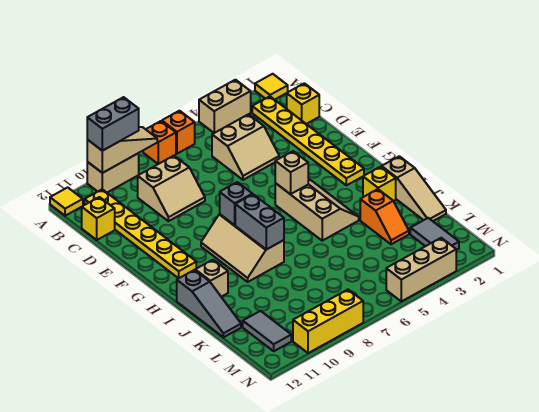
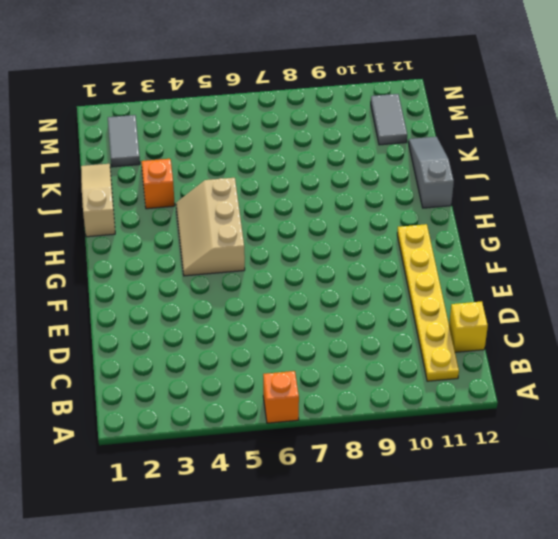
none -> yellow 1x1 tile [255,74,288,100]
none -> tan 1x2 brick [199,80,251,133]
none -> orange 1x1 brick [143,121,176,164]

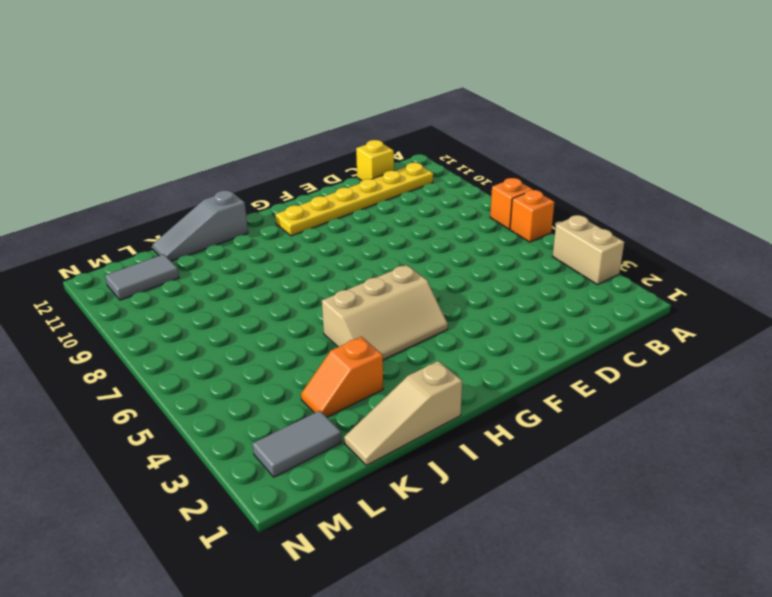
none -> yellow 1x1 tile [255,74,288,100]
none -> tan 1x2 brick [87,153,139,192]
none -> yellow 1x1 tile [50,187,83,216]

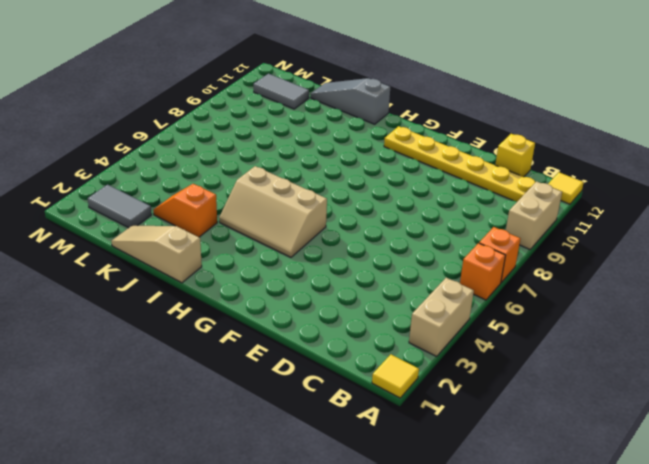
none -> yellow 1x6 plate [252,96,364,185]
none -> yellow 1x1 brick [287,83,319,124]
none -> tan 2x2 slope [212,114,279,180]

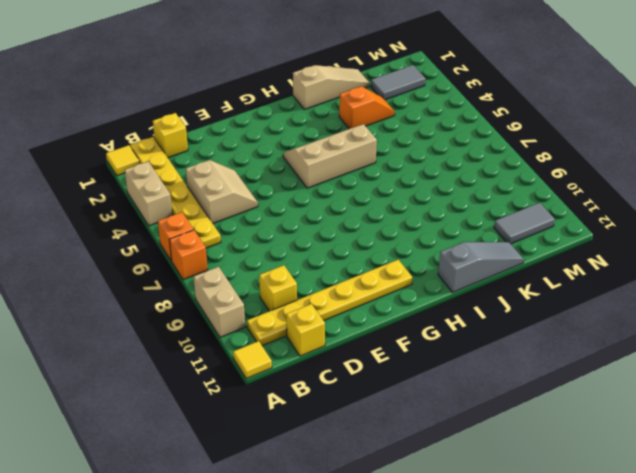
yellow 1x6 plate [130,137,221,248] -> yellow 1x6 plate turned to [252,96,364,185]
yellow 1x1 brick [259,265,297,311] -> yellow 1x1 brick moved to [363,167,396,201]
none -> tan 2x2 slope [138,156,205,221]
none -> tan 2x3 slope [201,214,284,282]
none -> tan 1x1 brick [195,260,228,297]

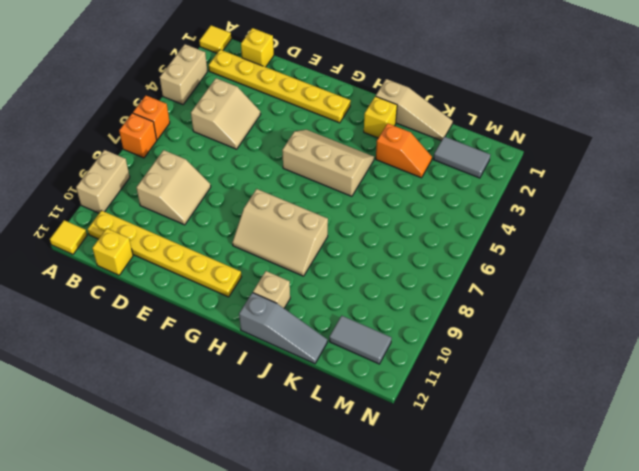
none -> tan 1x3 brick [386,238,456,301]
none -> yellow 1x3 brick [293,290,363,353]
none -> tan 1x3 slope [87,127,157,173]

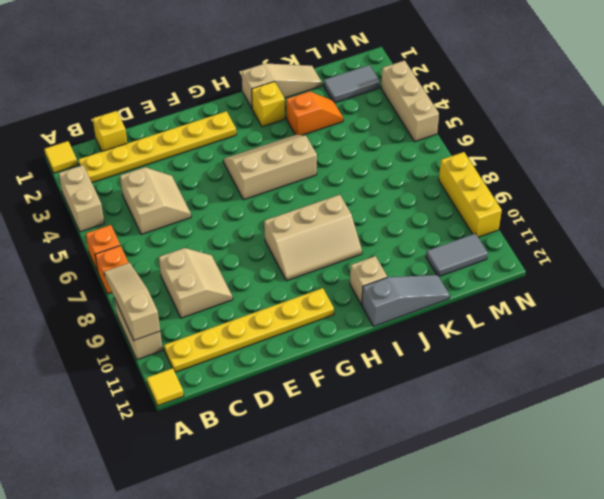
none -> yellow 1x1 brick [82,197,115,240]
none -> tan 1x1 brick [275,151,308,194]
none -> grey 1x1 brick [220,182,252,225]

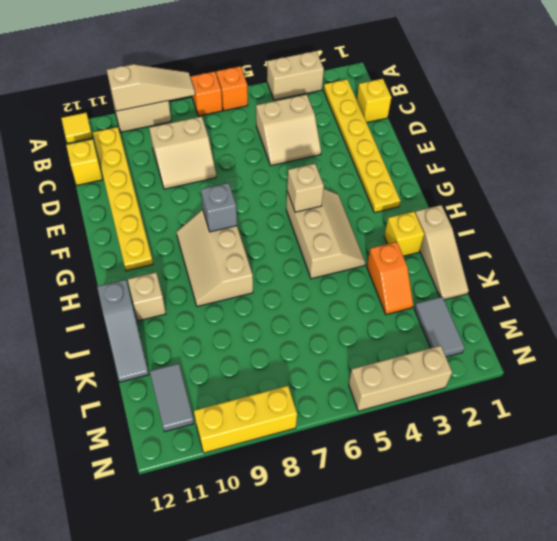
none -> yellow 1x1 tile [255,74,288,100]
none -> grey 1x2 brick [235,194,284,250]
none -> grey 1x2 brick [87,97,139,151]

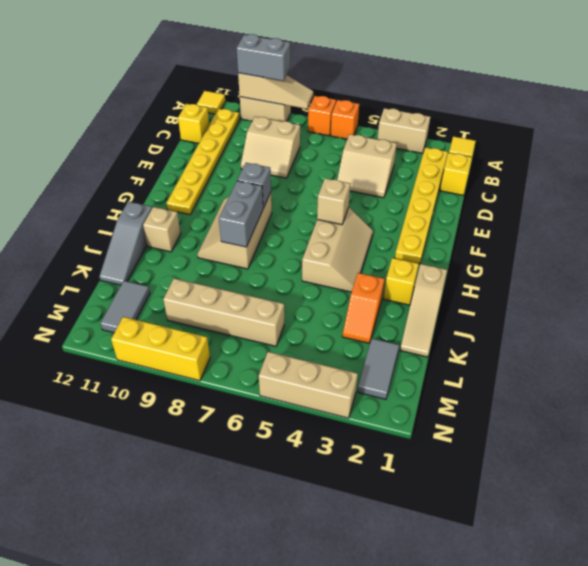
tan 1x4 brick [163,279,284,346] -> none

